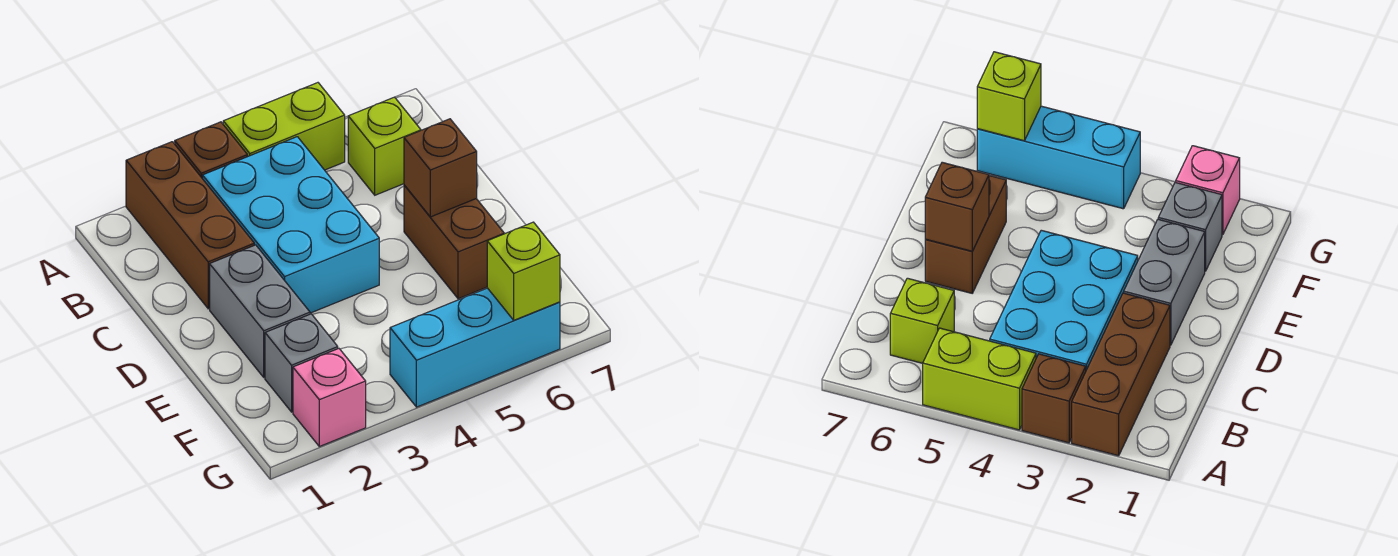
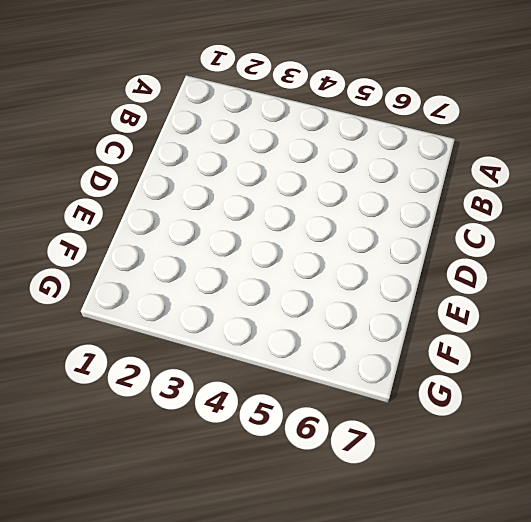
none -> brown 1x3 brick [126,142,254,309]
none -> brown 1x1 brick [175,122,247,179]
none -> lime 1x2 brick [223,83,345,170]

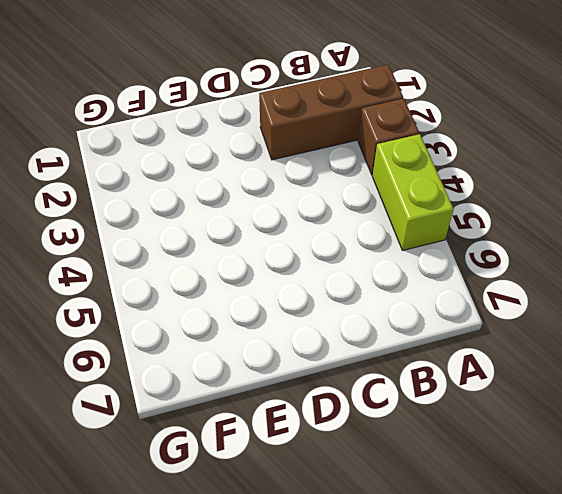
none -> cyan 2x3 brick [203,137,379,313]
none -> lime 1x1 brick [348,97,421,195]
none -> grey 1x2 brick [210,245,310,377]

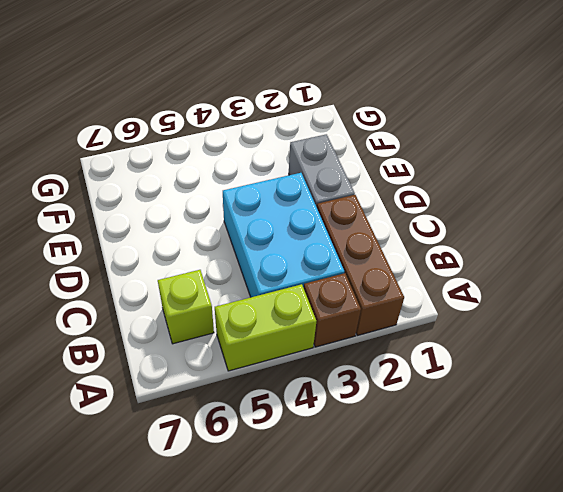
none -> brown 1x2 brick [404,185,504,299]
none -> grey 1x1 brick [265,314,338,412]
none -> pink 1x1 brick [293,349,366,446]

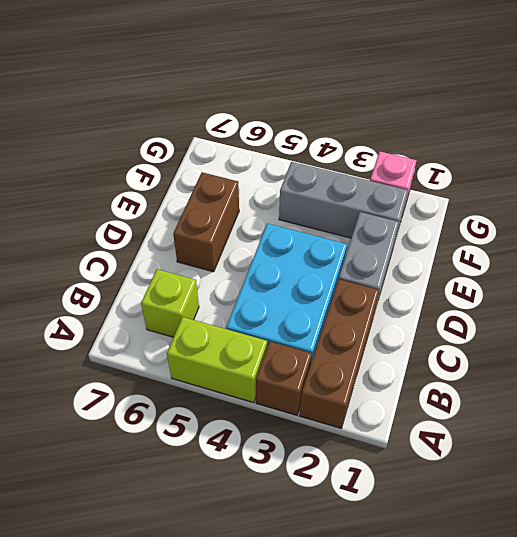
grey 1x3 brick [279,162,408,243] -> grey 1x1 brick [265,314,338,412]
none -> cyan 1x3 brick [390,288,560,407]
none -> brown 1x1 brick [404,119,477,217]
none -> lime 1x1 brick [487,222,560,320]

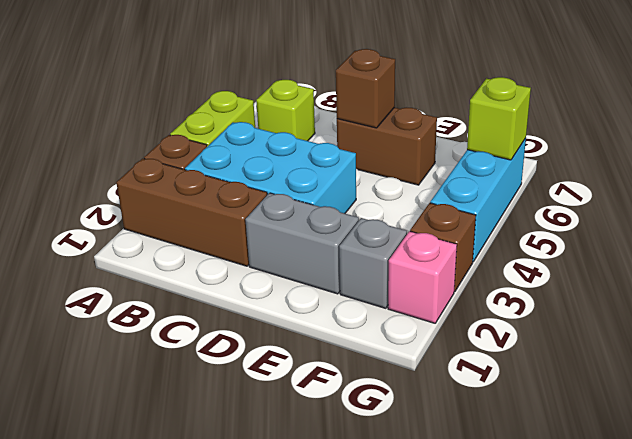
brown 1x1 brick [410,203,476,292] -> none

